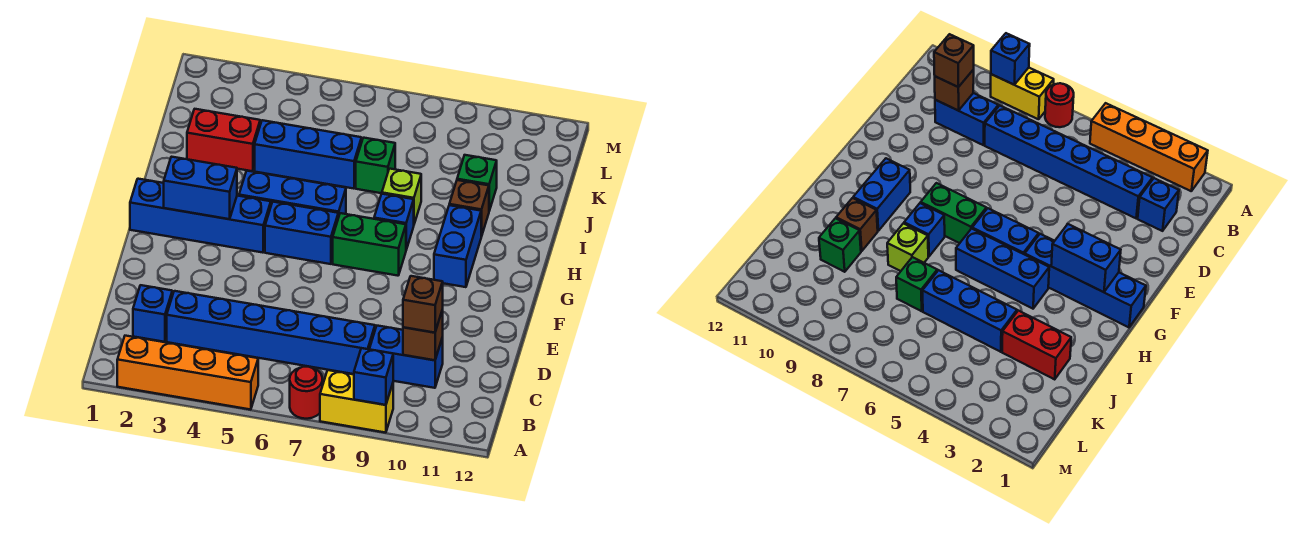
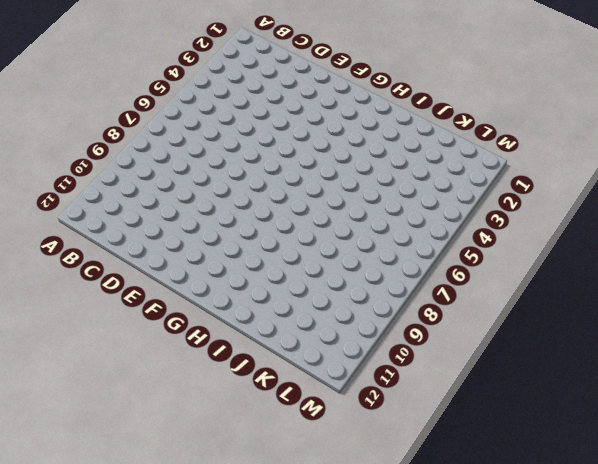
none -> orange 1x4 brick [117,336,258,410]
none -> red 1x1 round brick [290,367,322,419]
none -> yellow 1x2 brick [320,370,393,433]

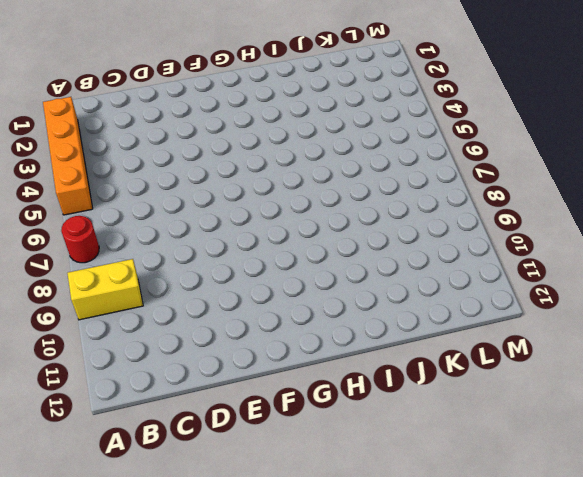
yellow 1x2 brick [67,259,143,320] -> yellow 1x2 brick turned to [320,370,393,433]
none -> blue 1x1 brick [133,285,172,342]
none -> blue 1x6 brick [167,291,375,374]
none -> blue 1x2 brick [370,326,443,388]

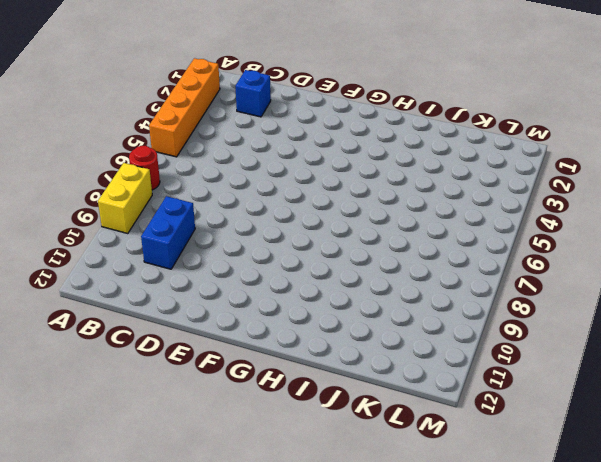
none -> blue 1x6 brick [167,291,375,374]
none -> blue 1x4 brick [130,179,271,253]
none -> blue 1x2 brick [265,202,338,264]

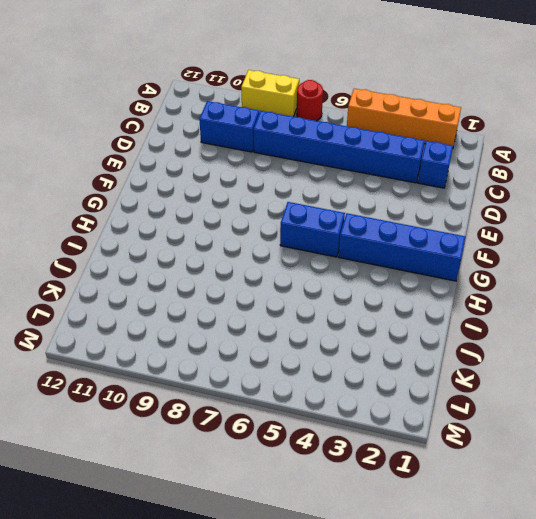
none -> green 1x2 brick [333,213,406,276]
none -> blue 1x2 brick [434,205,481,287]
none -> blue 1x3 brick [239,171,346,218]

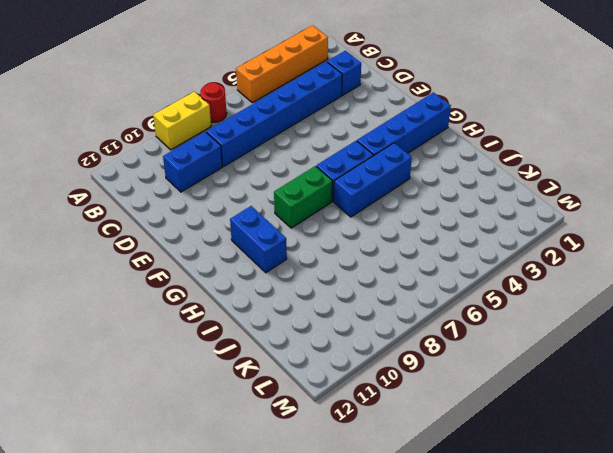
none -> blue 1x1 brick [374,194,414,250]
none -> lime 1x1 brick [382,169,421,224]
none -> brown 1x1 brick [449,180,489,237]

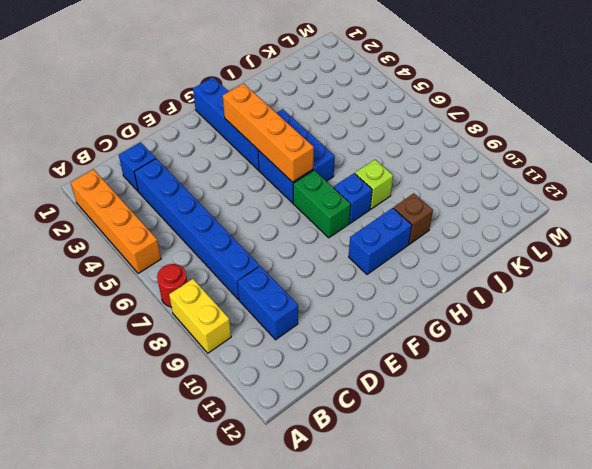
orange 1x4 brick [223,84,314,182] -> blue 1x2 brick [164,157,237,219]
none -> red 1x2 brick [187,109,260,171]
none -> blue 1x3 brick [255,120,362,189]
none -> green 1x1 brick [356,138,395,193]

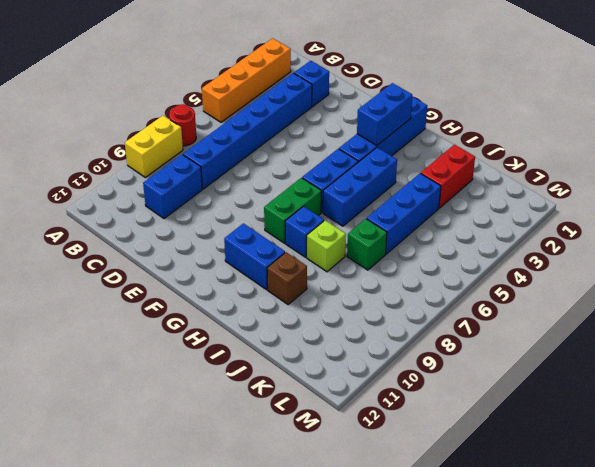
none -> green 1x1 brick [457,155,497,211]
none -> blue 1x1 brick [354,348,393,405]
none -> brown 1x1 brick [403,310,443,360]

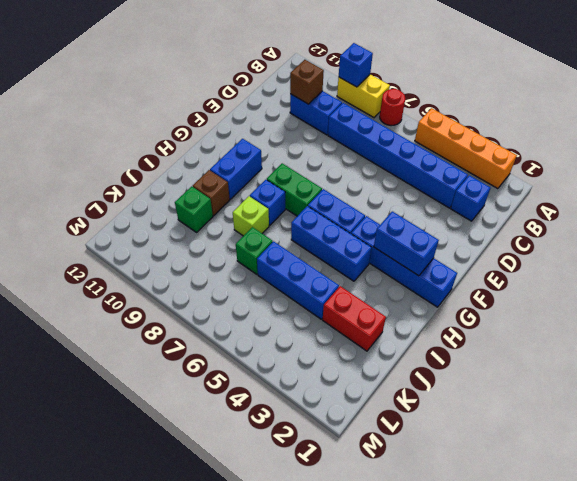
none -> brown 1x1 brick [403,276,443,333]

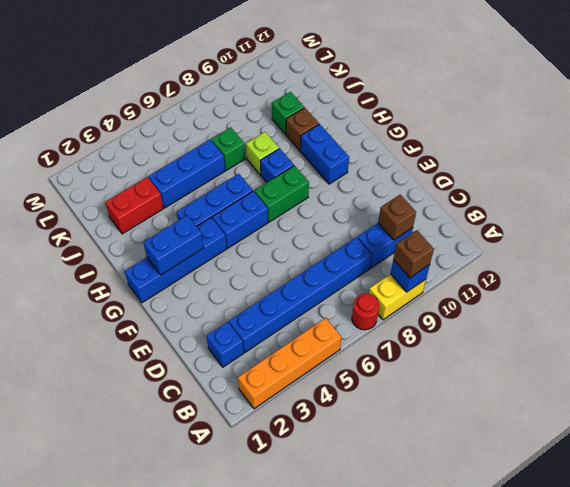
brown 1x1 brick [393,230,434,278] -> brown 1x1 brick moved to [403,276,443,333]

